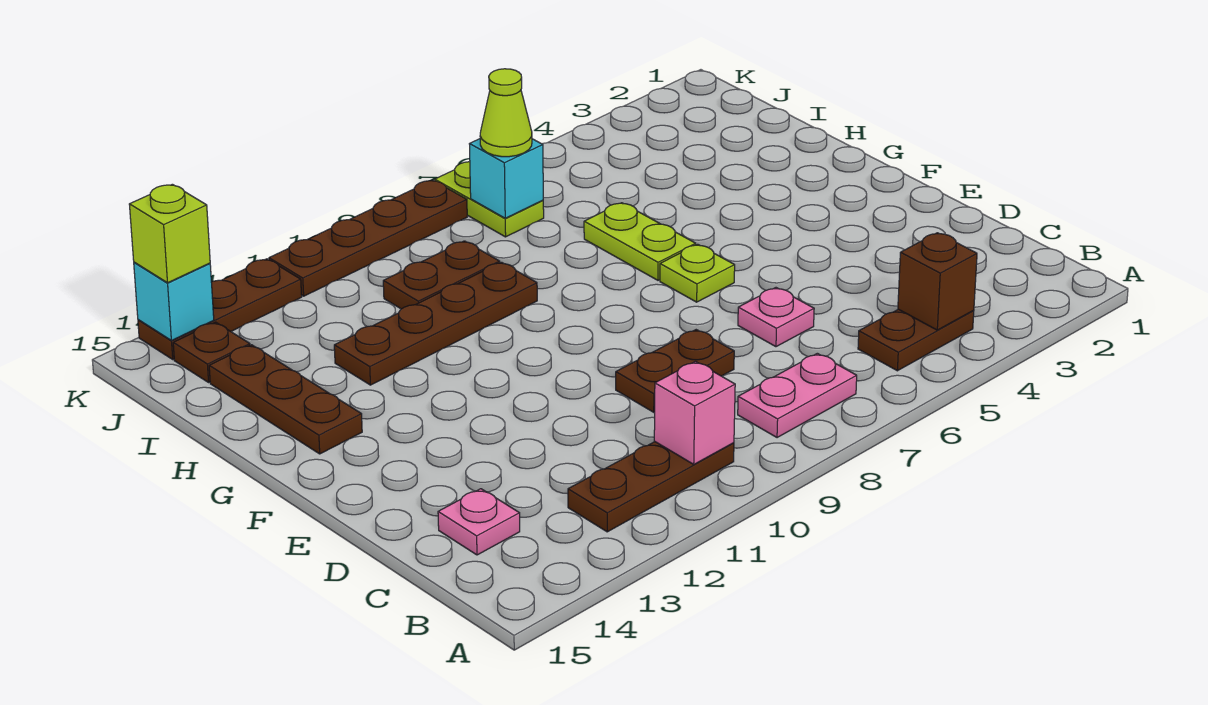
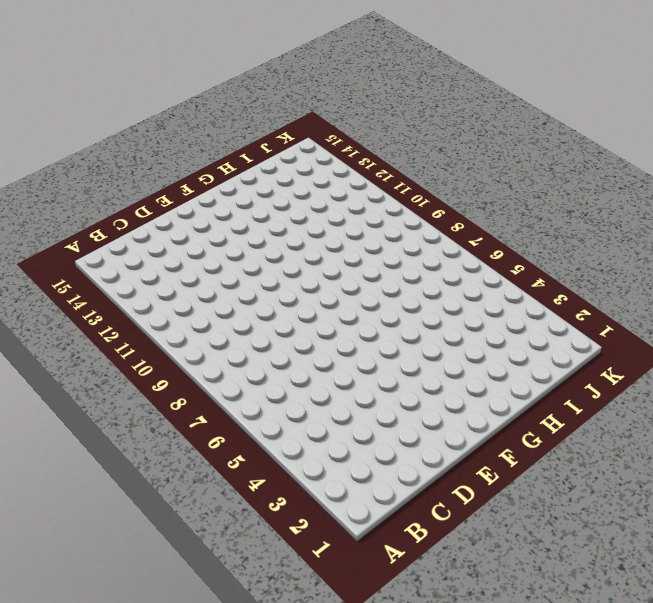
none -> brown 1x2 plate [858,309,974,371]
none -> pink 1x2 plate [738,353,857,438]
none -> brown 1x3 plate [568,442,734,532]

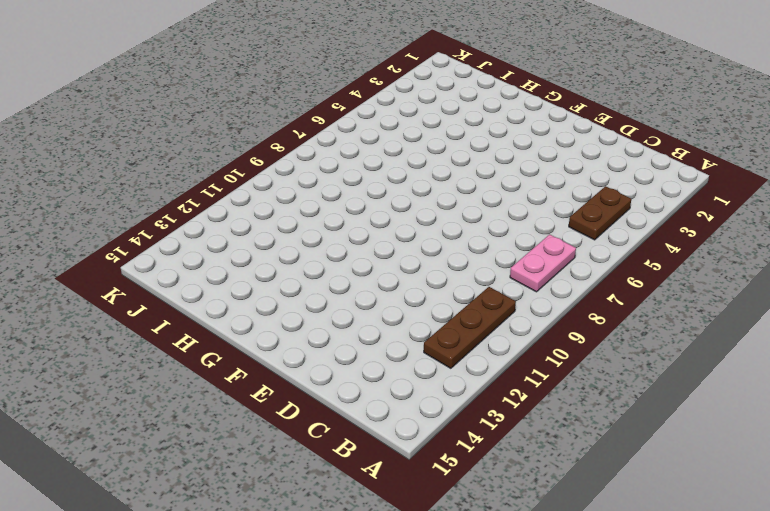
none -> pink 1x1 plate [438,489,520,555]
none -> pink 1x1 plate [738,288,814,347]
none -> brown 1x2 plate [616,330,734,412]

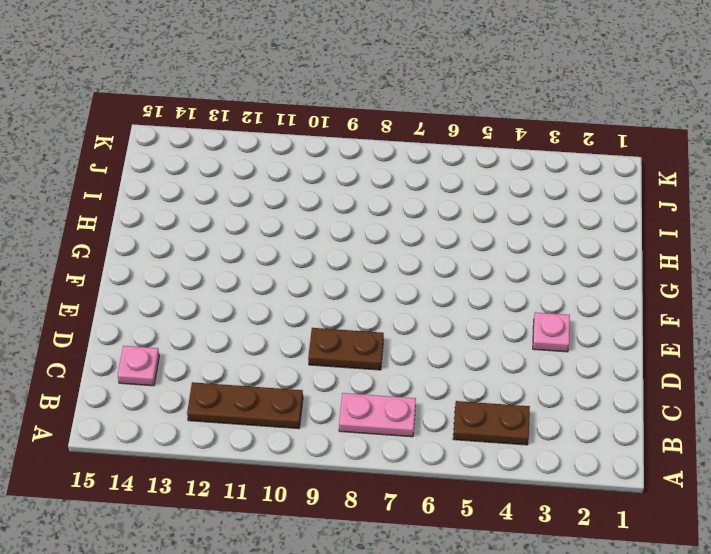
pink 1x1 plate [533,312,570,352] -> pink 1x1 plate moved to [738,288,814,347]
none -> lime 1x1 plate [660,244,735,302]
none -> lime 1x2 plate [584,203,696,280]
none -> brown 1x3 plate [209,345,362,454]

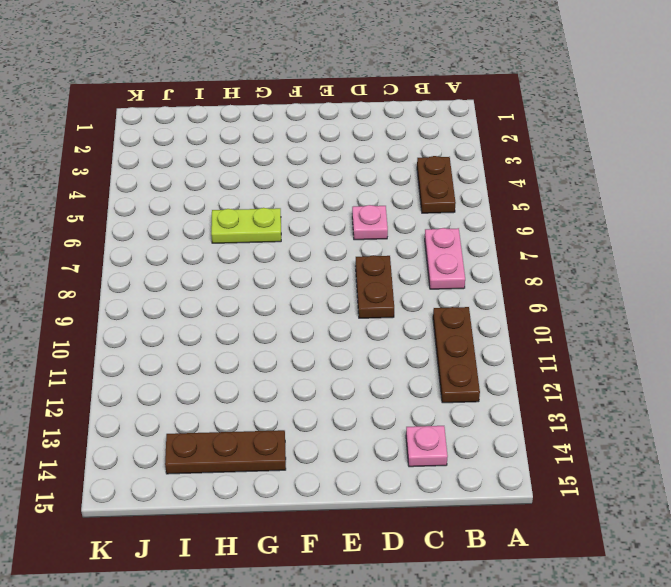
none -> lime 1x1 plate [660,244,735,302]
none -> brown 1x4 plate [334,262,537,385]
none -> brown 1x2 plate [383,241,500,309]

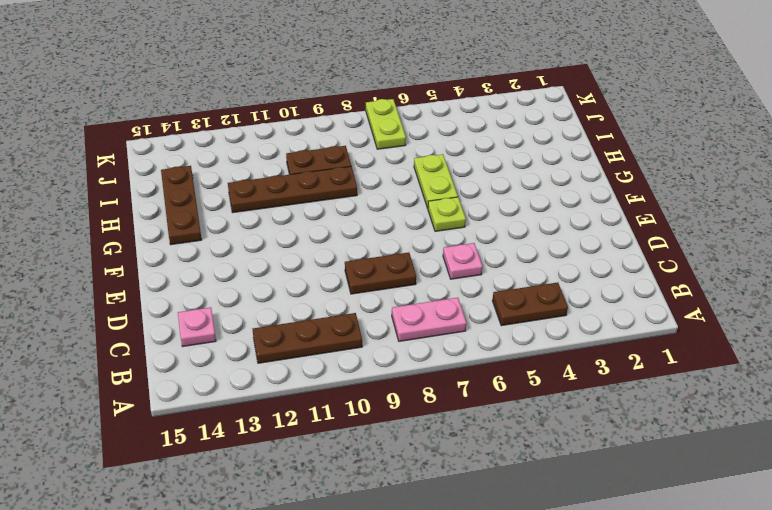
none -> brown 1x1 plate [173,322,250,382]
none -> brown 1x4 plate [269,180,467,296]
none -> brown 1x3 plate [138,259,302,359]

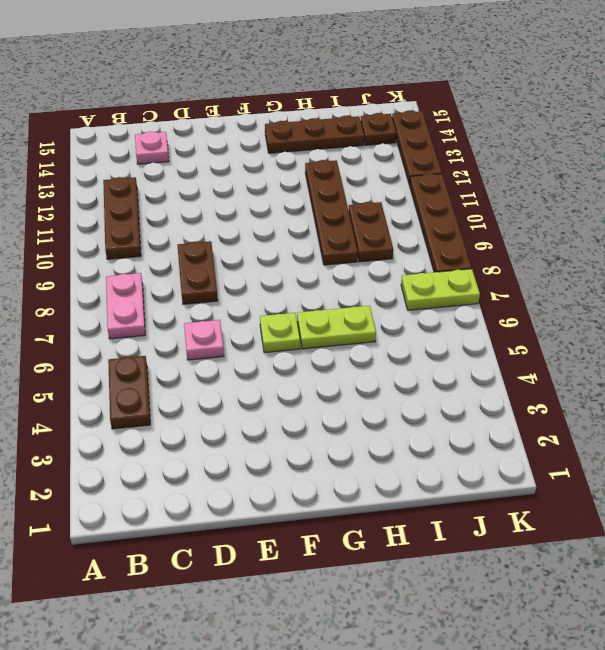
none -> brown 1x1 brick [898,233,977,330]
none -> pink 1x1 brick [654,361,735,464]
none -> cyan 1x1 brick [470,139,543,218]

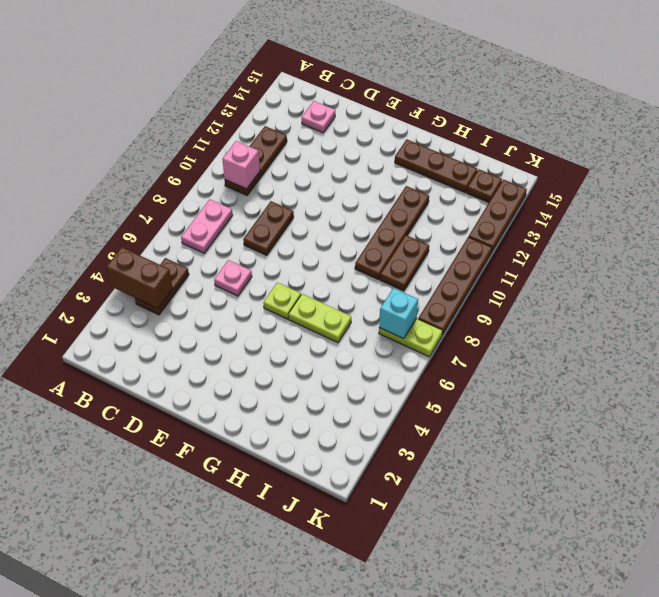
brown 1x2 brick [106,247,173,309] -> brown 1x1 brick [898,233,977,330]
none -> cyan 1x1 brick [134,262,214,341]
none -> lime 1x1 cone [480,69,532,157]
none -> lime 1x1 brick [129,184,210,283]

